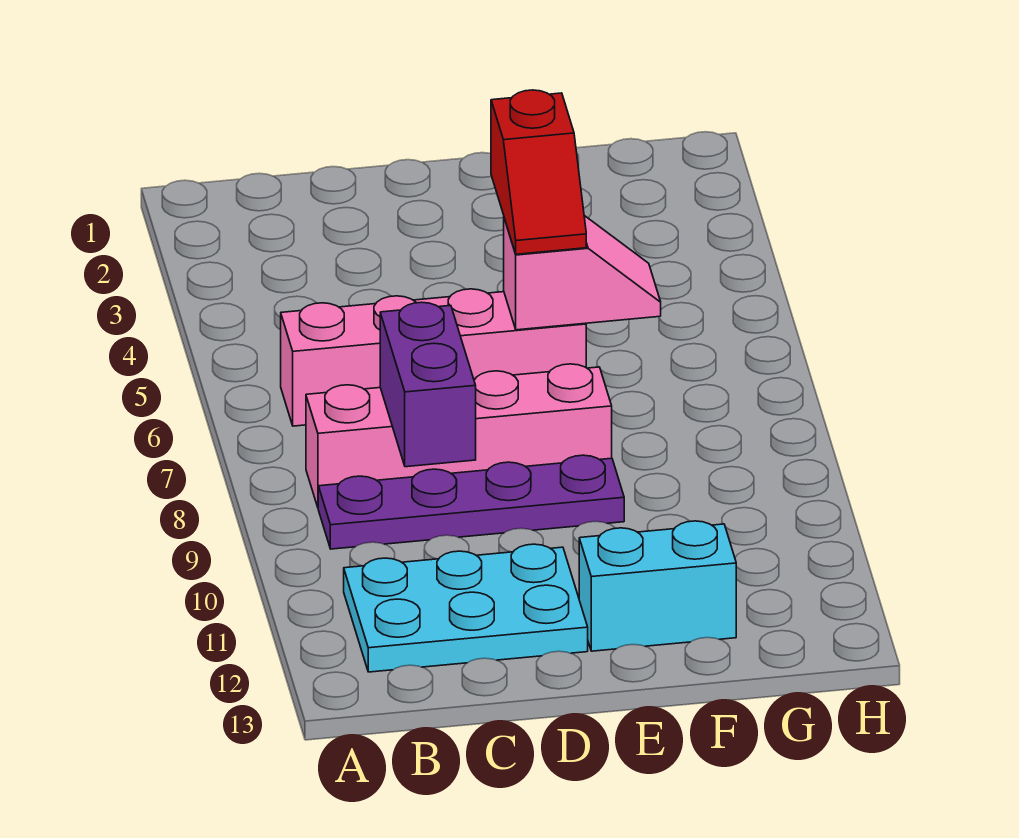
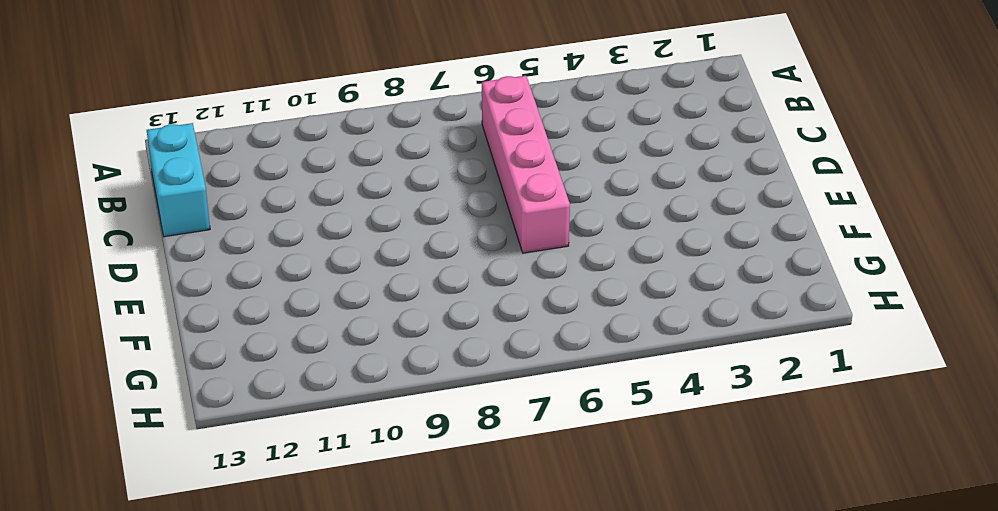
cyan 1x2 brick [147,123,210,237] -> cyan 1x2 brick moved to [579,521,736,651]
none -> pink 1x4 brick [306,364,612,507]
none -> purple 1x4 plate [318,455,624,549]

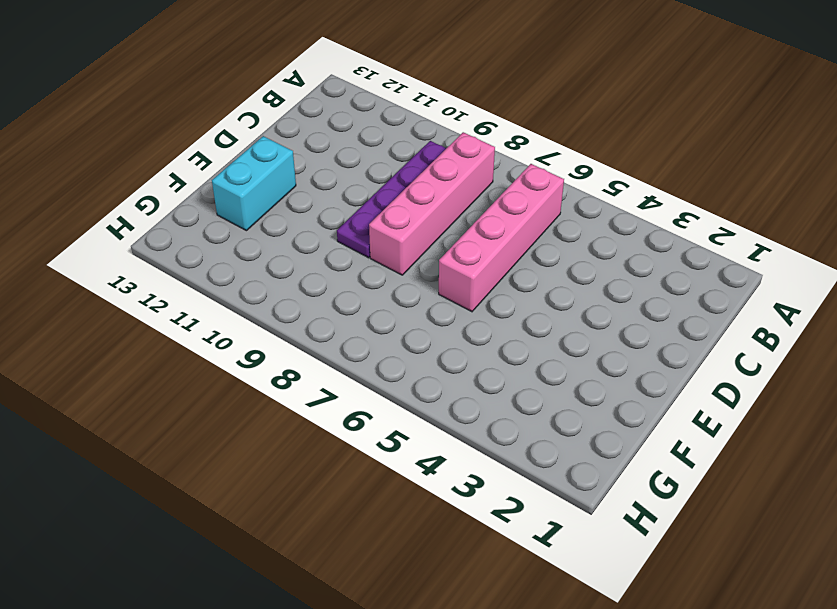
none -> cyan 2x3 plate [344,544,588,672]
none -> purple 1x2 brick [380,302,476,467]

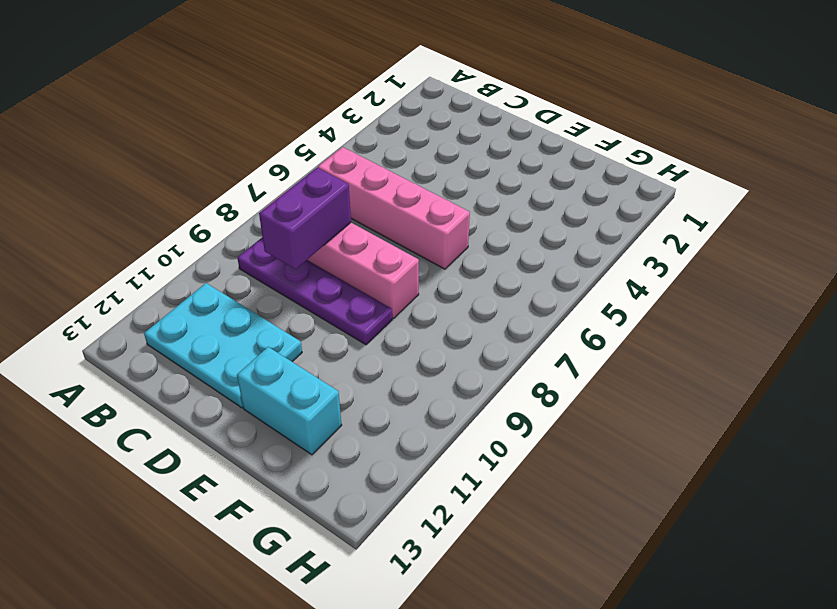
none -> pink 1x2 slope [504,216,661,330]
none -> red 1x2 slope [491,90,586,254]

